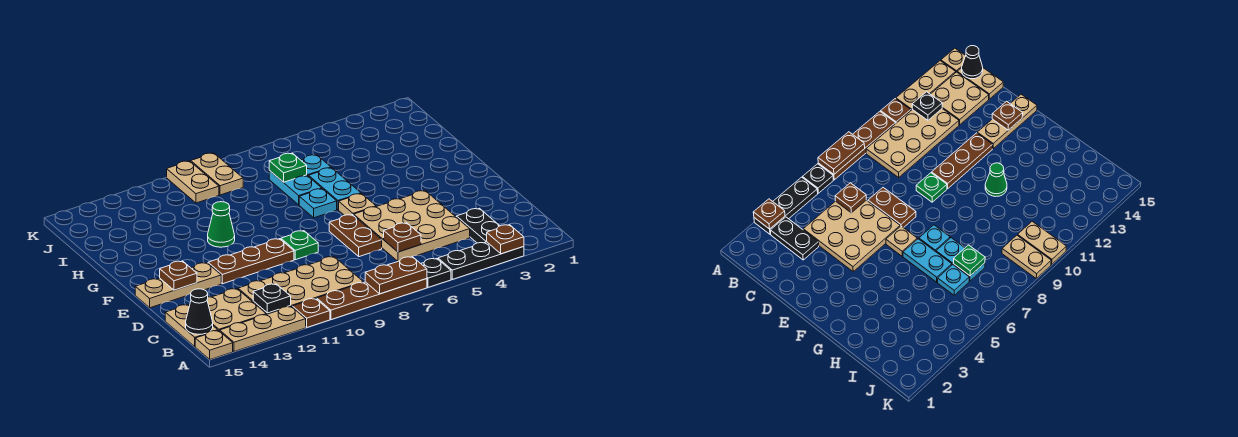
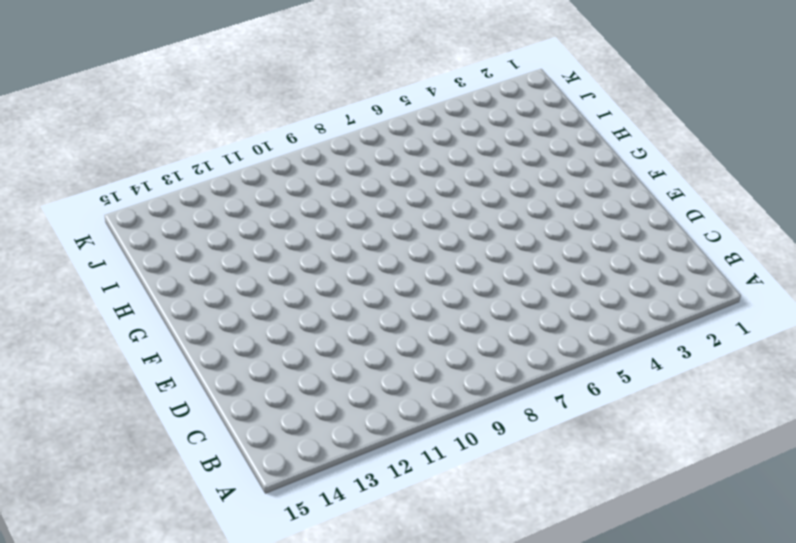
none -> black 1x3 plate [438,242,524,279]
none -> black 1x1 plate [421,258,451,287]
none -> brown 1x4 plate [317,279,427,320]
none -> brown 1x1 plate [292,298,330,327]

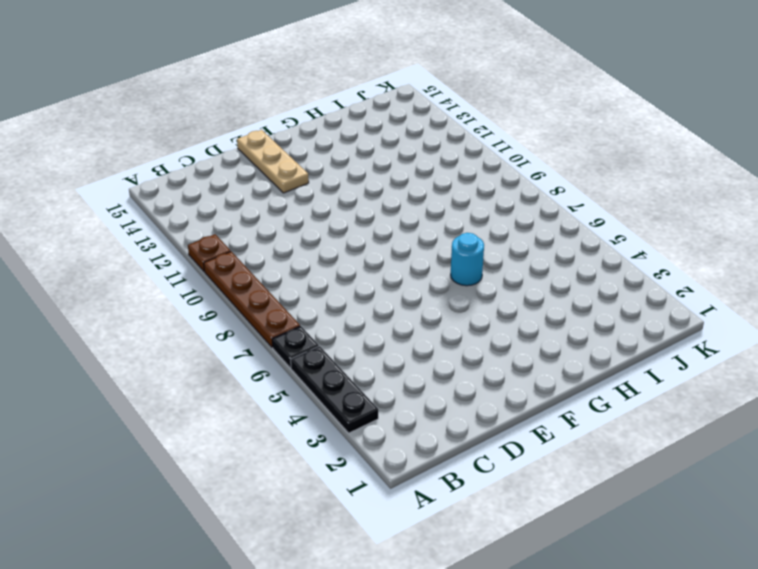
cyan 1x1 round brick [451,233,484,286] -> cyan 1x2 plate [309,168,361,210]
none -> tan 1x3 plate [220,307,306,352]
none -> tan 1x1 plate [195,331,233,359]
none -> black 1x2 plate [456,208,499,243]
none -> tan 2x4 plate [238,257,363,314]

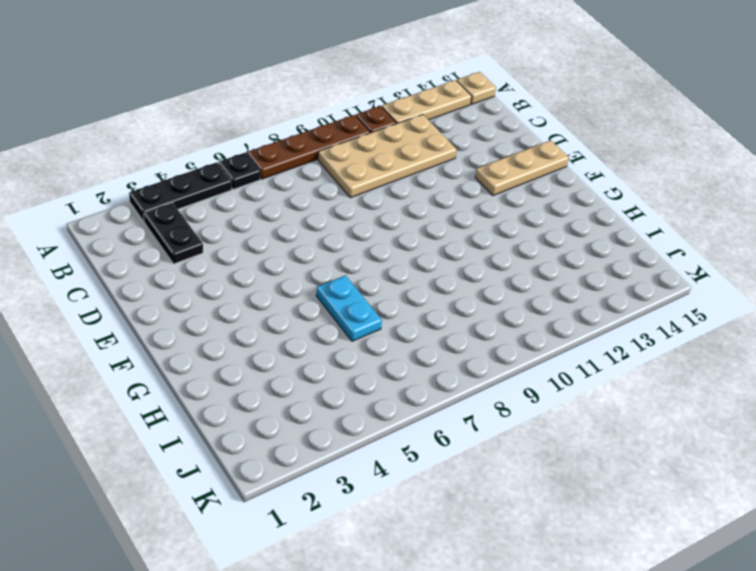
none -> tan 2x2 plate [207,289,266,331]
none -> tan 1x2 plate [165,305,218,346]
none -> tan 3x3 plate [354,191,470,261]
none -> brown 1x2 plate [329,215,382,257]

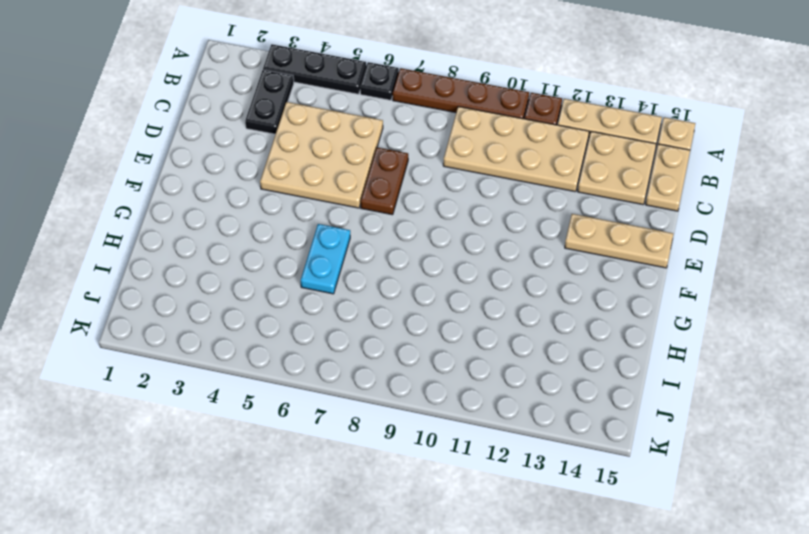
none -> green 1x1 plate [281,231,318,260]
none -> brown 1x3 plate [208,239,294,284]
none -> tan 1x1 plate [339,194,376,215]
none -> cyan 1x1 plate [299,189,337,218]

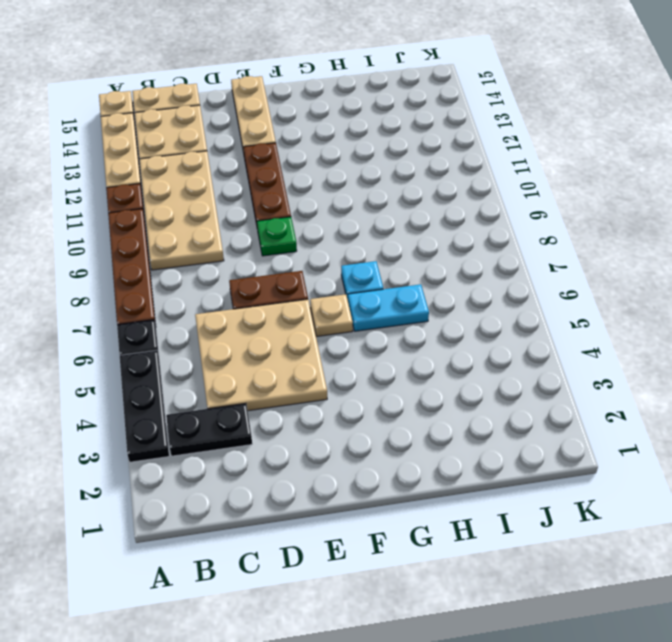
none -> green 1x1 cone [208,202,235,247]
none -> cyan 1x2 plate [269,171,322,205]
none -> cyan 1x1 plate [301,155,331,177]
none -> tan 1x2 plate [191,153,243,195]

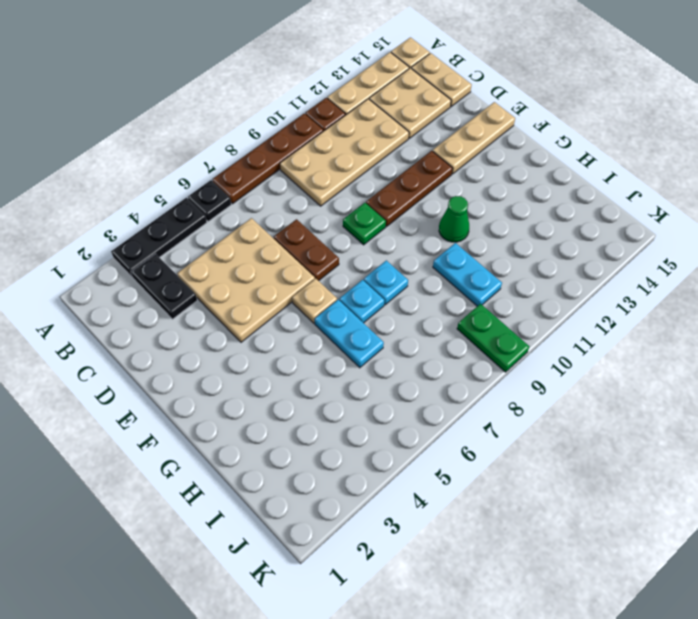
cyan 1x1 plate [364,260,408,305] -> cyan 1x1 plate moved to [301,155,331,177]
cyan 1x2 plate [433,243,502,306] -> cyan 1x2 plate moved to [269,171,322,205]
green 1x2 plate [457,304,529,372] -> tan 1x2 plate [191,153,243,195]
none -> tan 1x2 plate [167,161,219,203]
none -> brown 1x1 plate [487,225,524,254]
none -> brown 1x2 plate [365,257,427,294]
none -> black 1x1 plate [253,284,291,313]

